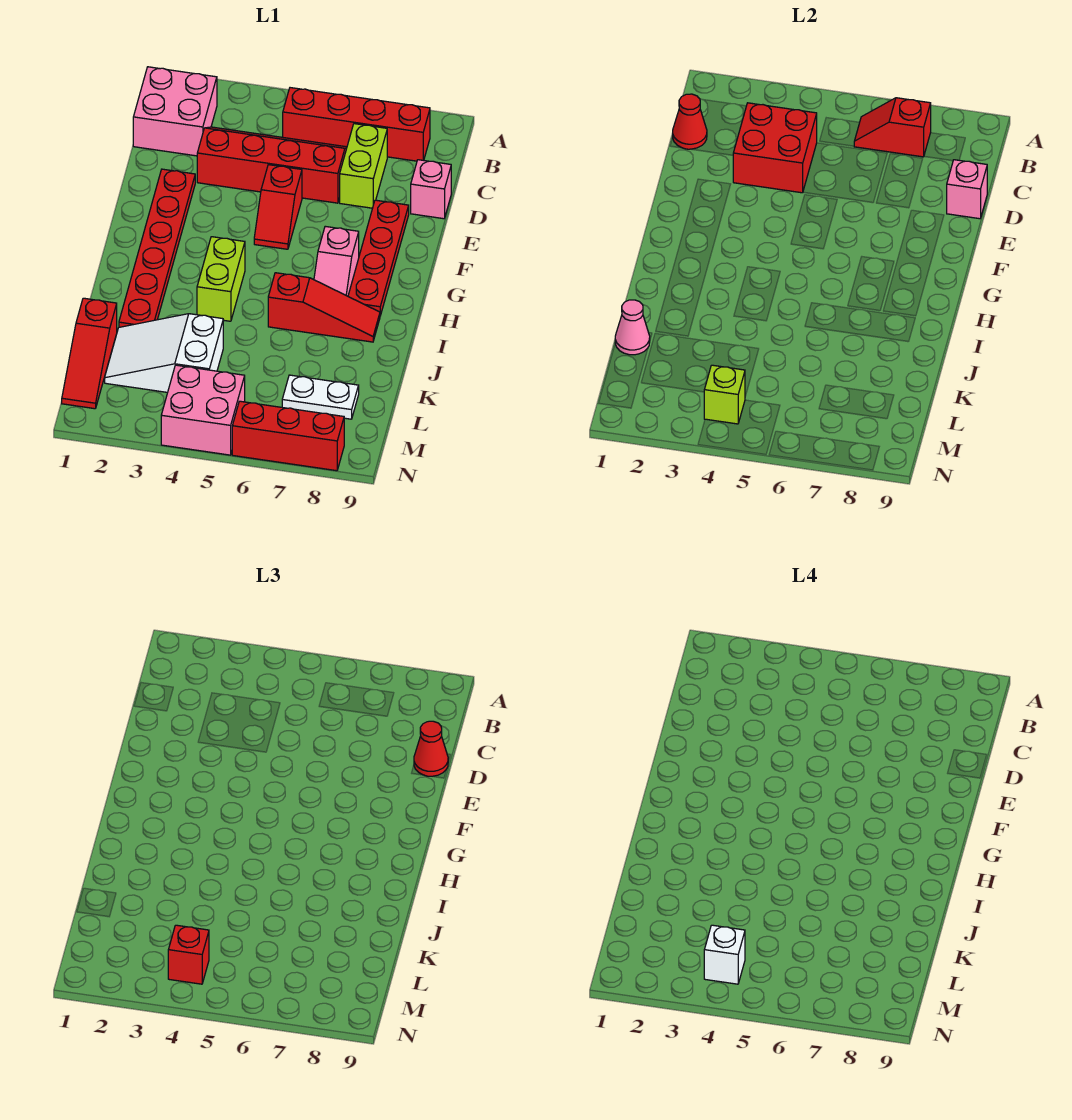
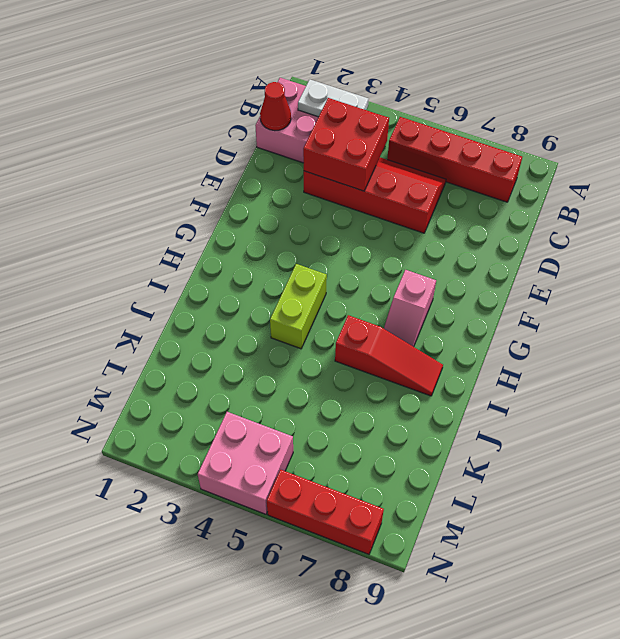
white 1x2 plate [298,80,369,117] -> white 1x2 plate moved to [282,375,359,419]
none -> lime 1x2 brick [340,124,387,208]
none -> pink 1x1 brick [411,160,451,219]
none -> red 1x6 plate [119,169,195,327]

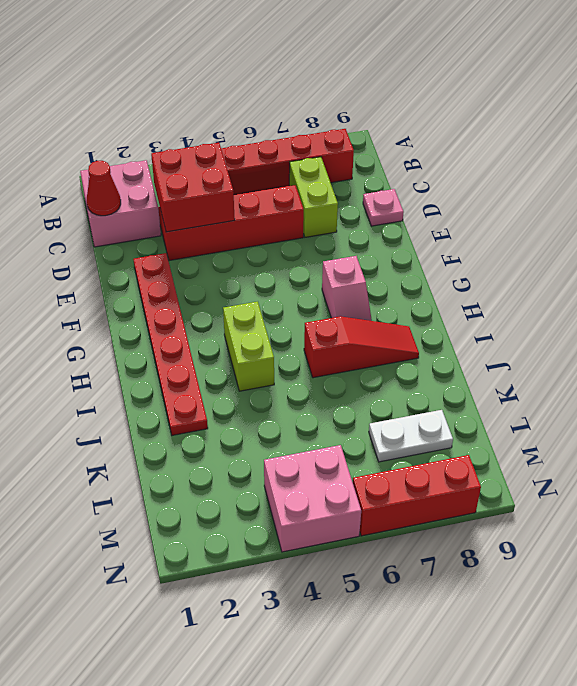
pink 1x1 plate [363,189,404,226] -> pink 1x1 brick [411,160,451,219]
none -> red 1x2 slope [254,165,302,249]
none -> red 1x4 plate [348,200,409,316]
none -> red 1x3 slope [62,298,117,409]

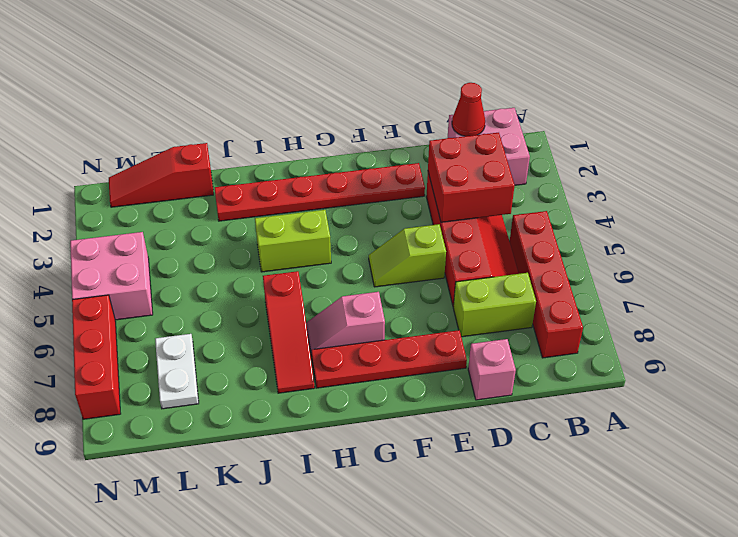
lime 1x2 slope [369,224,446,287] -> red 1x2 slope [254,165,302,249]
none -> white 2x3 slope [105,314,223,392]
none -> red 1x2 slope [854,98,931,157]
none -> pink 1x1 brick [947,160,987,219]

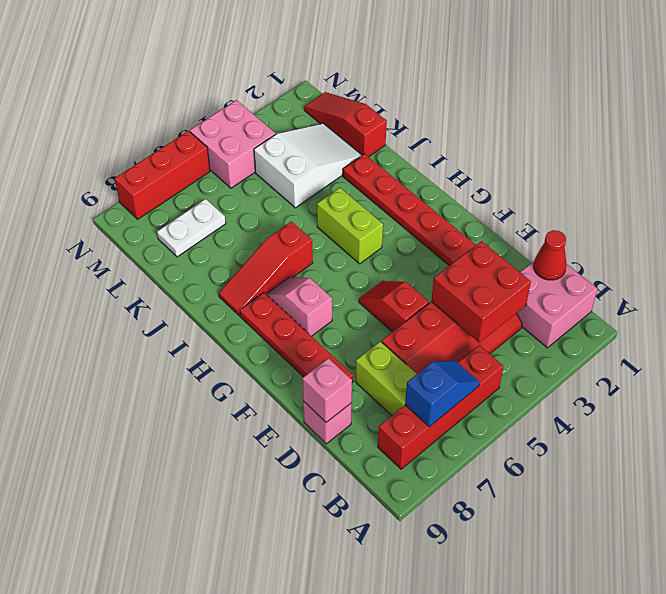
blue 1x2 slope [405,361,480,427] -> red 1x2 slope [854,98,931,157]
none -> pink 1x1 cone [615,300,650,355]
none -> lime 1x1 brick [704,365,745,424]
none -> red 1x1 cone [414,721,448,776]

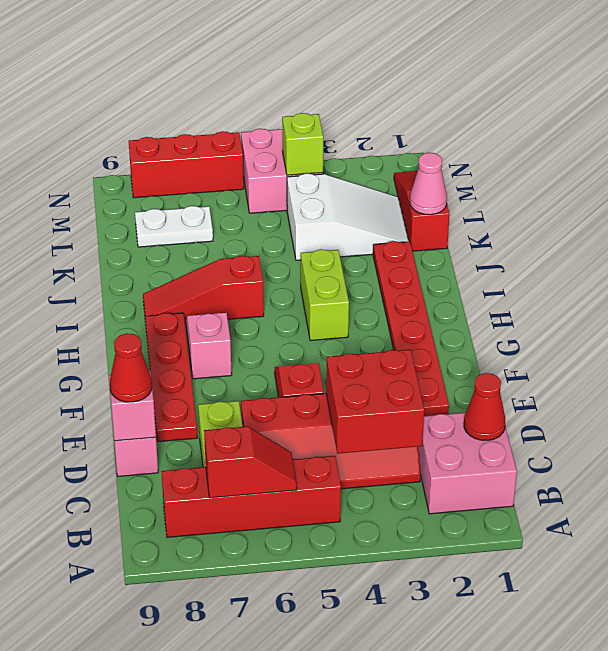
none -> red 1x1 brick [168,925,209,984]
none -> white 1x1 brick [704,925,745,984]

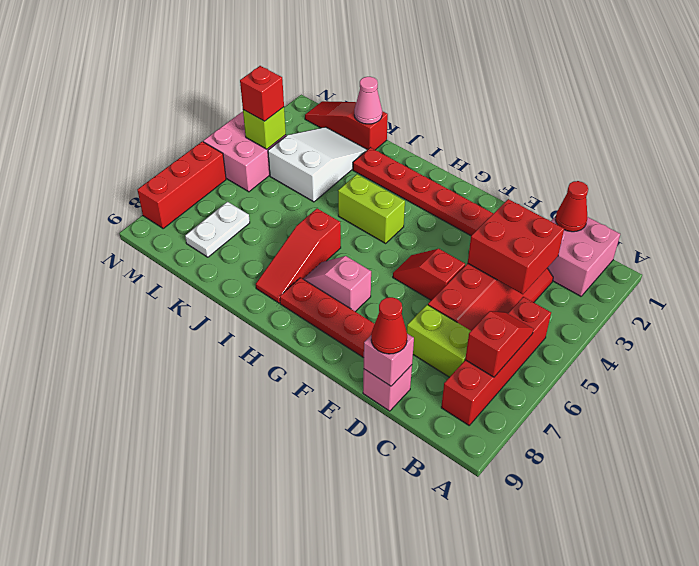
none -> white 1x1 brick [704,925,745,984]

